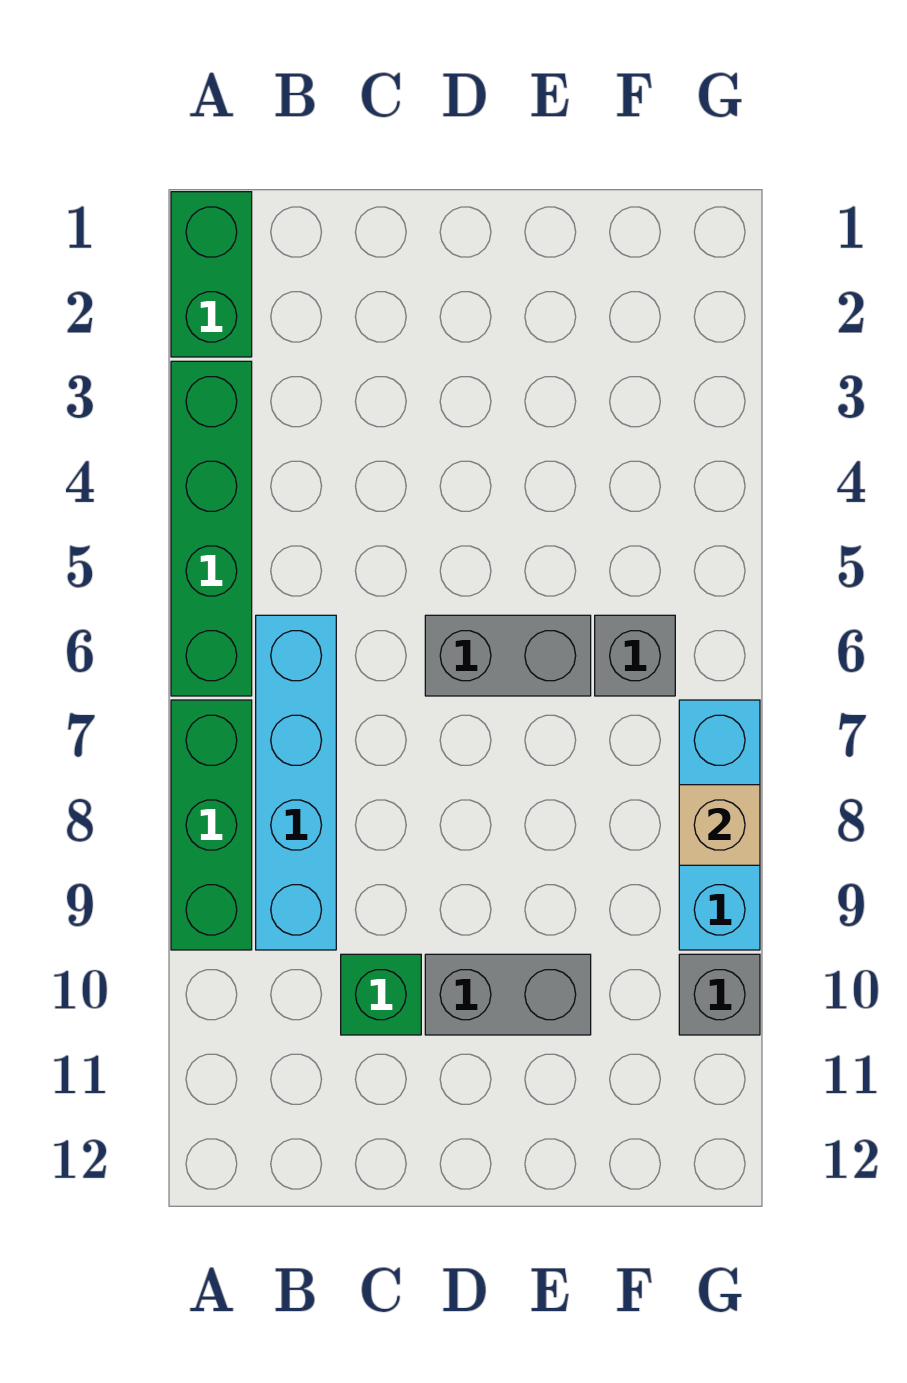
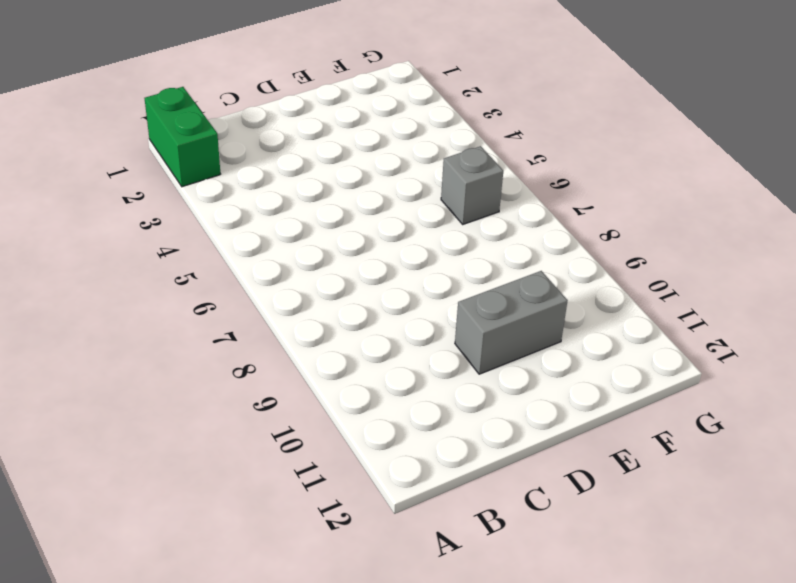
none -> green 1x4 brick [171,361,252,696]
none -> green 1x3 brick [171,700,252,950]

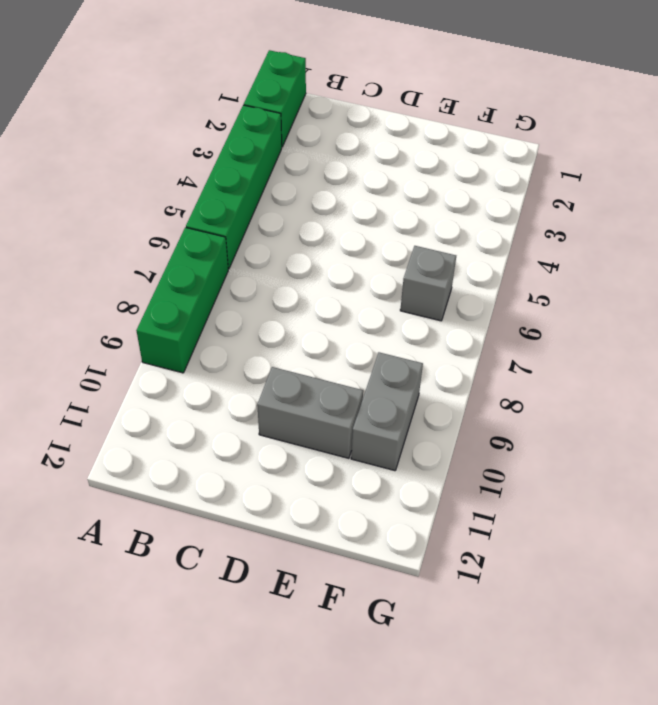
grey 1x2 brick [351,352,423,471] -> grey 1x2 brick turned to [425,615,591,696]
none -> cyan 1x4 brick [256,615,336,950]
none -> green 1x1 brick [341,954,421,1035]

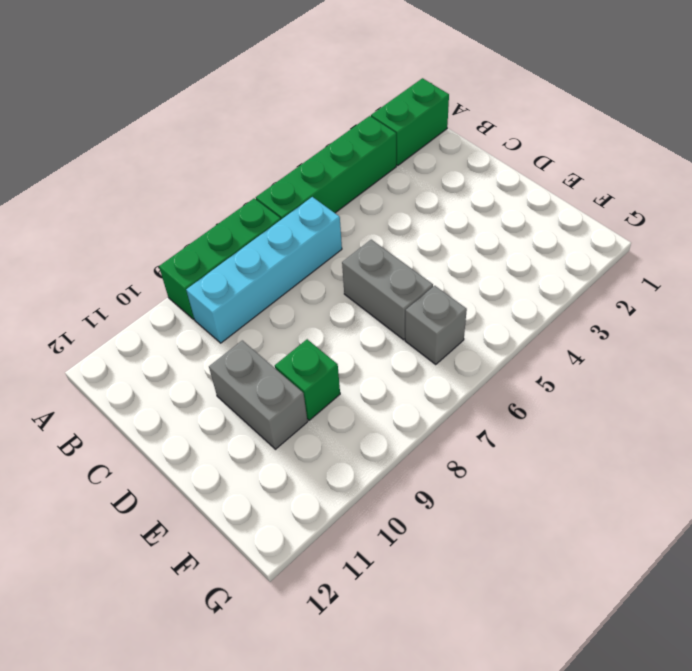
green 1x1 brick [275,339,340,420] -> green 1x1 brick moved to [341,954,421,1035]
none -> cyan 1x3 brick [679,700,760,950]
none -> grey 1x1 brick [679,954,760,1035]

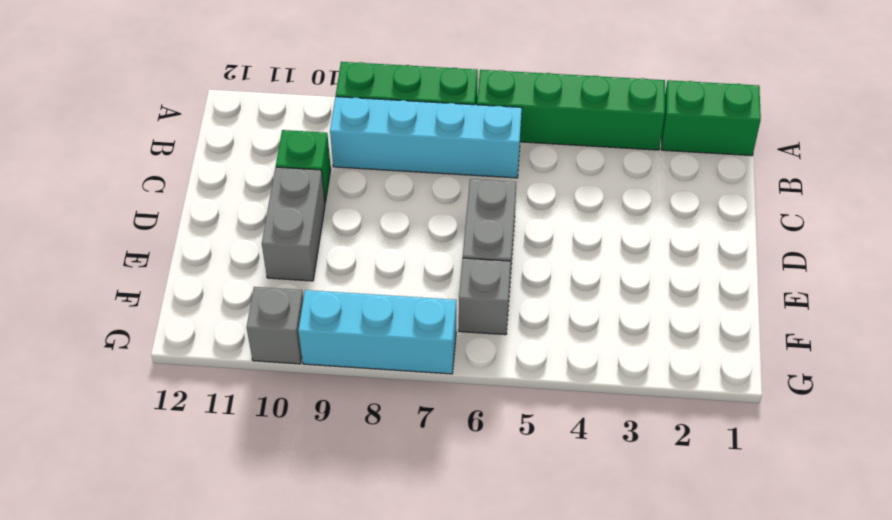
none -> tan 1x1 brick [679,785,760,865]

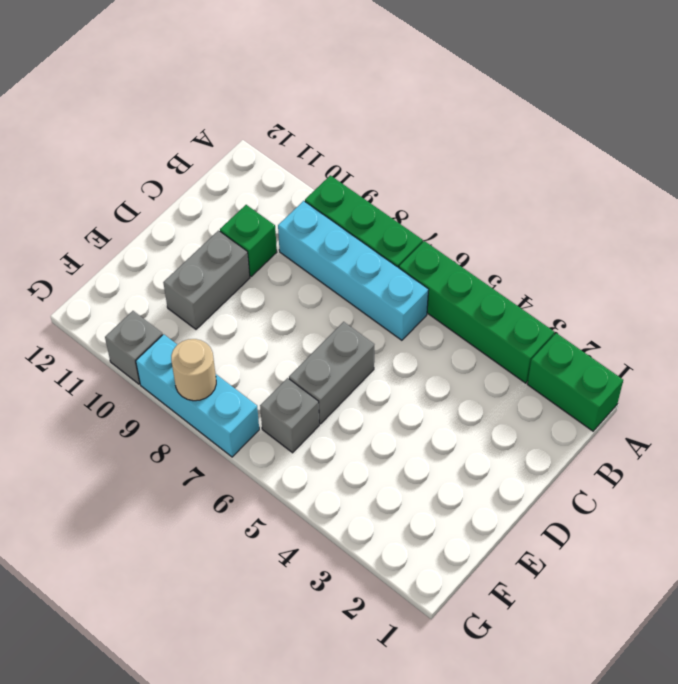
tan 1x1 round brick [171,339,216,401] -> tan 1x1 brick [679,785,760,865]

